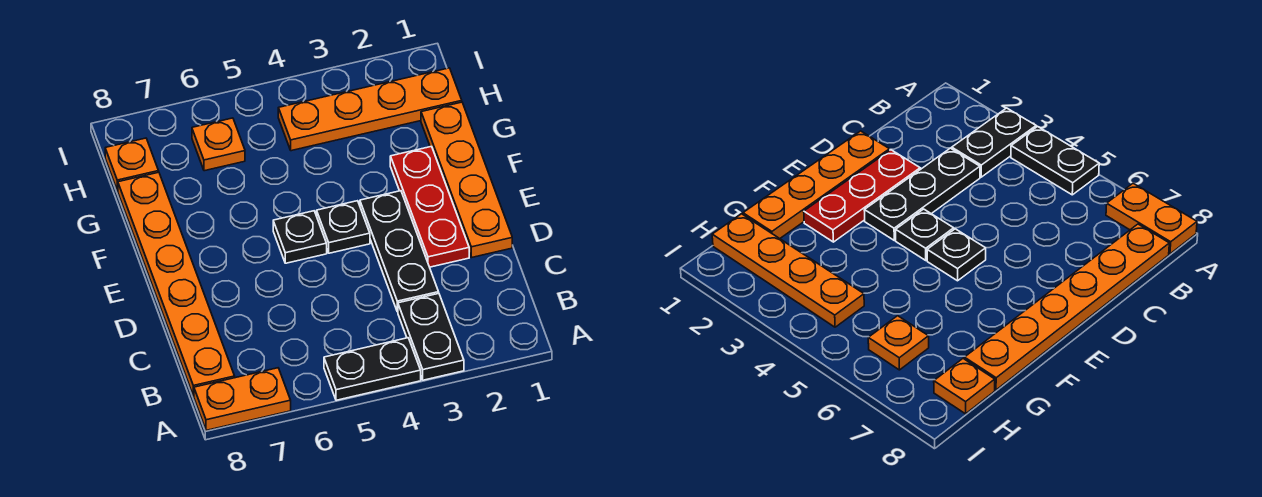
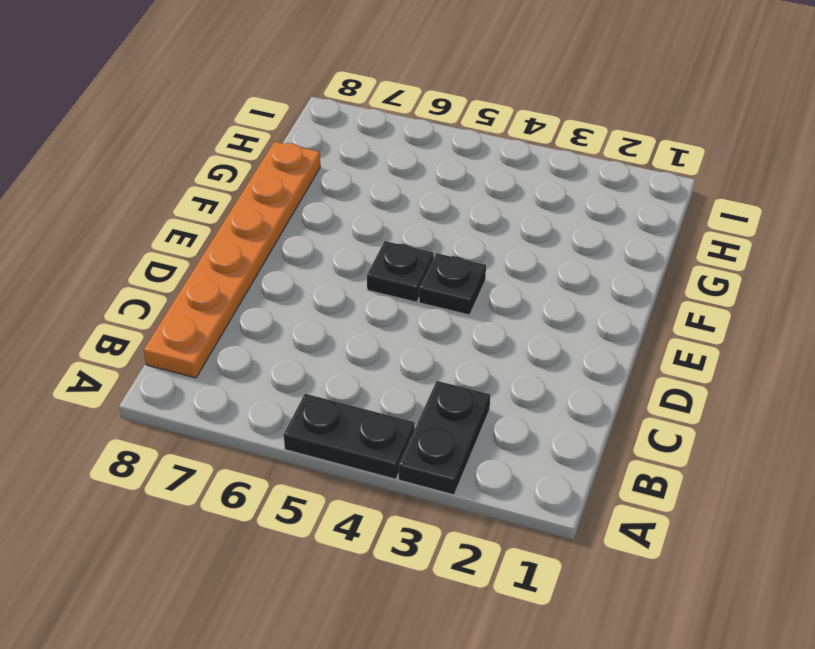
none -> orange 1x2 plate [194,368,291,430]
none -> black 1x3 plate [360,191,439,312]
none -> orange 1x4 plate [421,102,512,258]

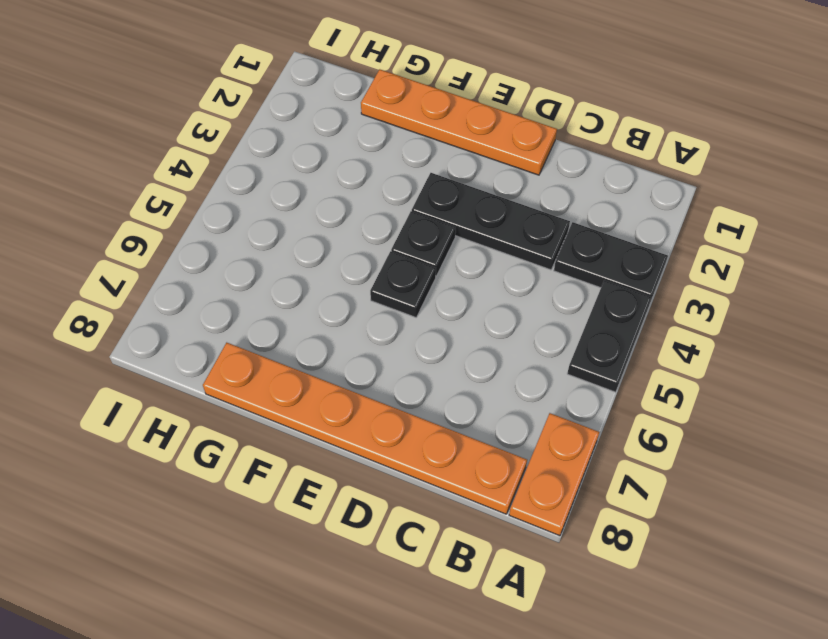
none -> red 1x3 plate [390,147,469,267]
none -> orange 1x4 plate [278,68,462,151]
none -> orange 1x1 plate [192,118,245,171]

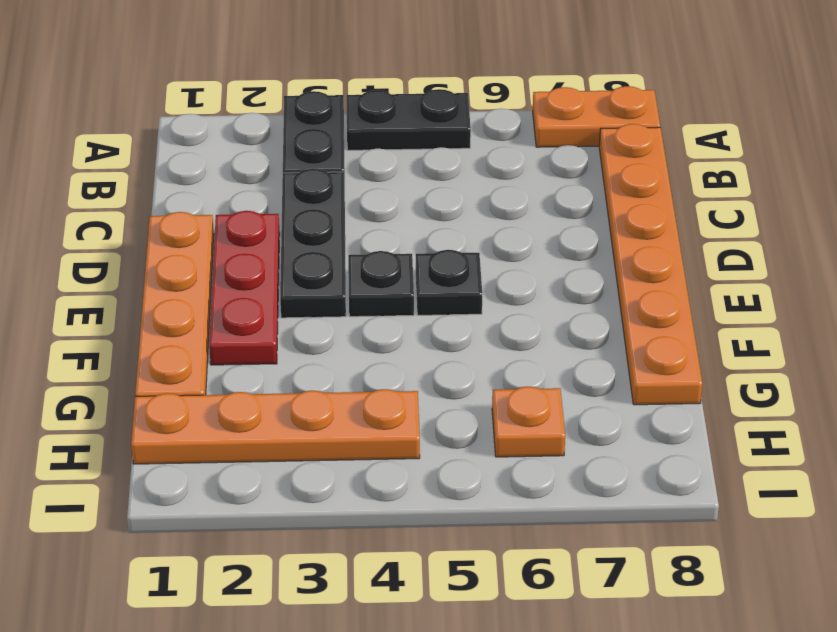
none -> orange 1x1 plate [105,138,159,191]

